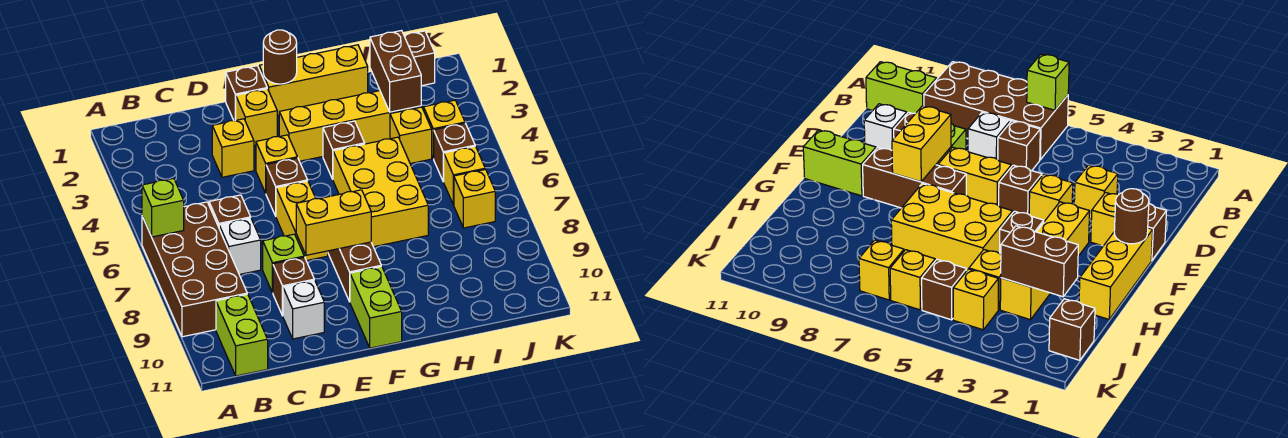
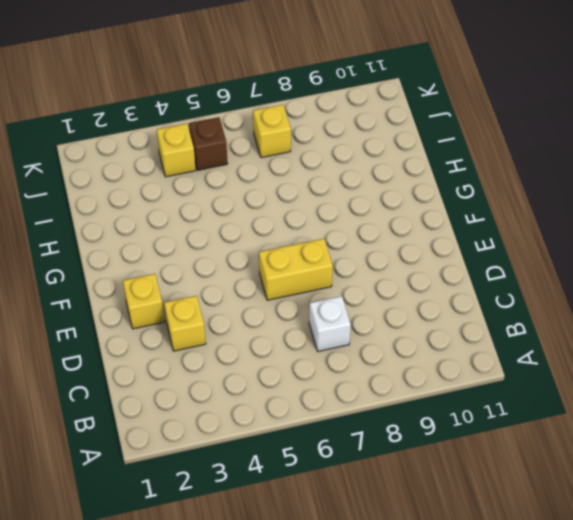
none -> brown 2x4 brick [142,202,247,337]
none -> lime 1x2 brick [216,294,268,376]
none -> brown 1x1 brick [209,195,251,227]

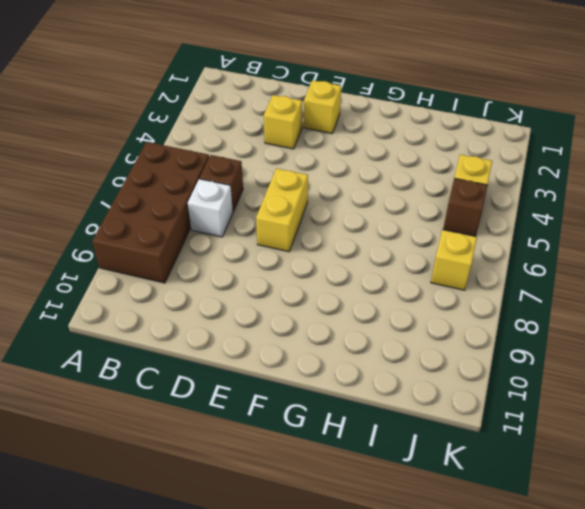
none -> lime 1x2 brick [216,294,268,376]
none -> lime 1x1 brick [263,234,304,293]
none -> brown 1x1 brick [273,257,314,316]

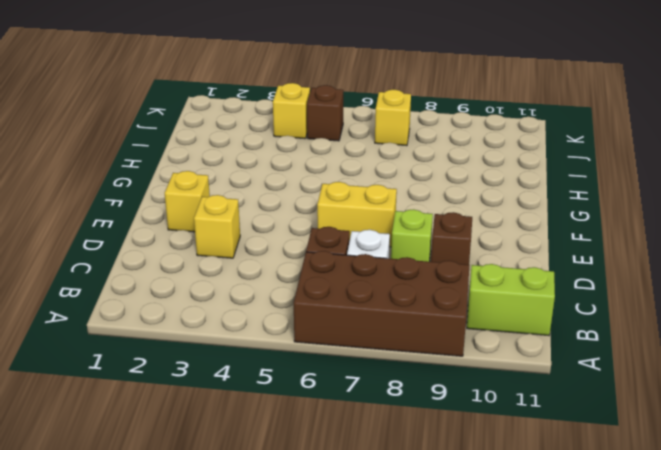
none -> white 1x1 brick [283,280,324,339]
none -> brown 1x1 brick [226,66,267,121]
none -> yellow 1x1 brick [256,135,297,193]

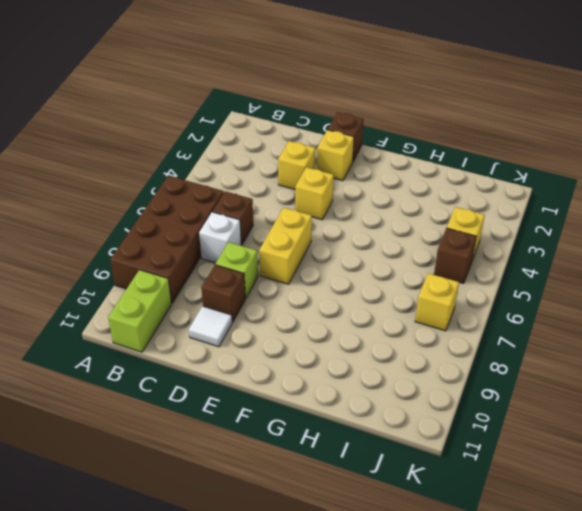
white 1x1 tile [189,306,232,347] -> white 1x1 brick [283,280,324,339]
none -> brown 1x1 brick [266,158,308,216]
none -> yellow 1x3 brick [259,45,368,116]
none -> yellow 1x4 brick [279,91,421,161]

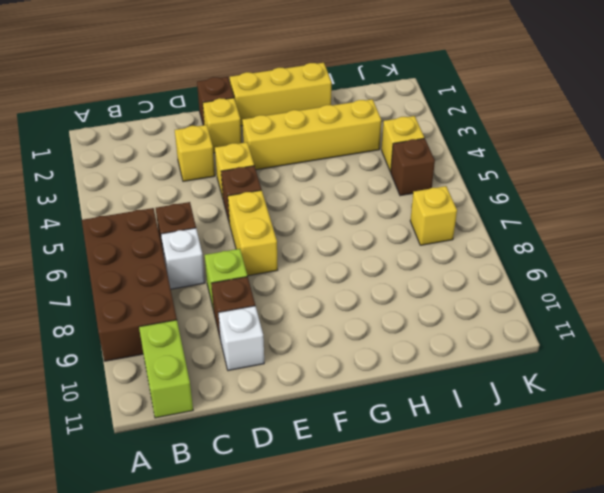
none -> brown 1x3 brick [328,242,381,302]
none -> lime 1x2 brick [350,266,402,348]
none -> brown 1x1 brick [323,121,365,179]

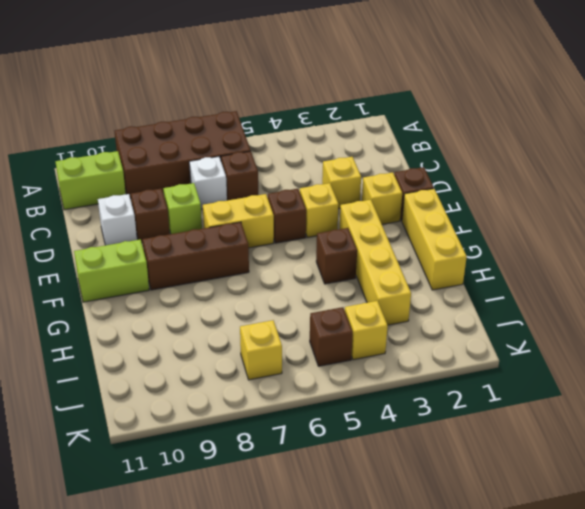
none -> yellow 2x3 brick [333,137,428,247]
none -> yellow 1x1 brick [390,107,432,164]
none -> brown 1x1 brick [404,31,435,86]

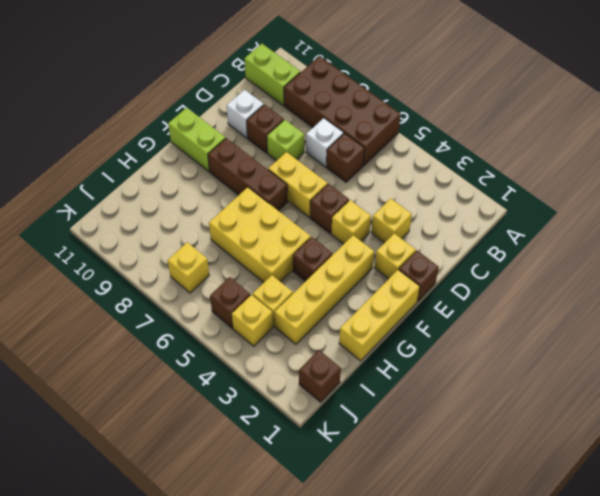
none -> yellow 1x1 brick [444,146,485,205]
none -> lime 1x1 brick [142,178,184,237]
none -> yellow 1x2 brick [296,190,371,255]

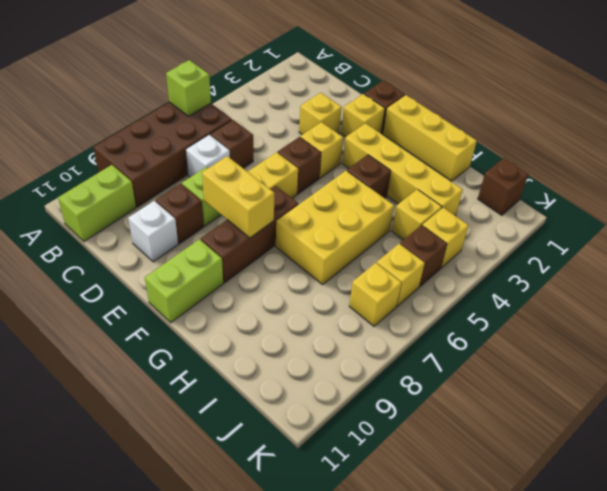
none -> brown 1x1 round brick [263,30,297,84]
none -> brown 1x2 brick [370,31,421,112]

